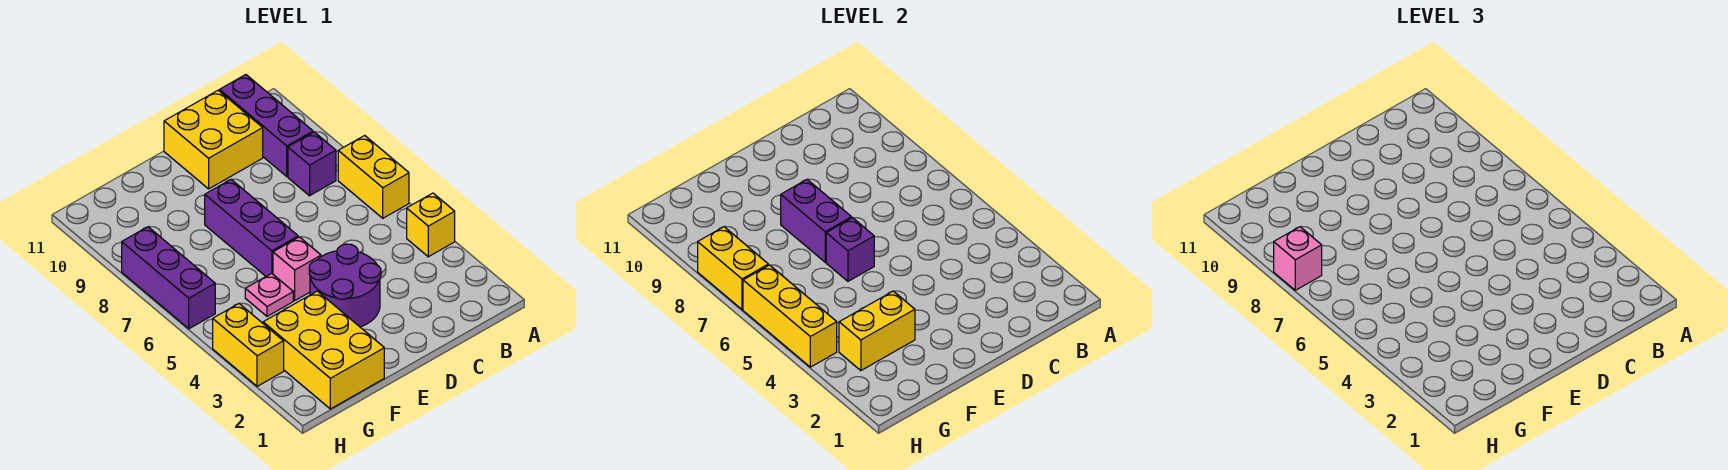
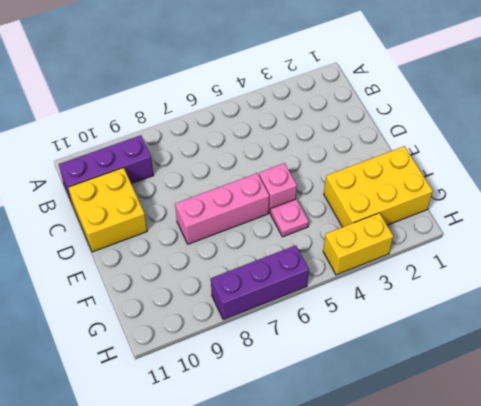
pink 1x3 brick [175,173,269,244] -> purple 1x3 brick [205,180,298,276]
none -> yellow 1x1 brick [407,193,455,257]
none -> yellow 1x2 brick [338,135,409,218]
none -> purple 1x1 brick [288,132,336,196]

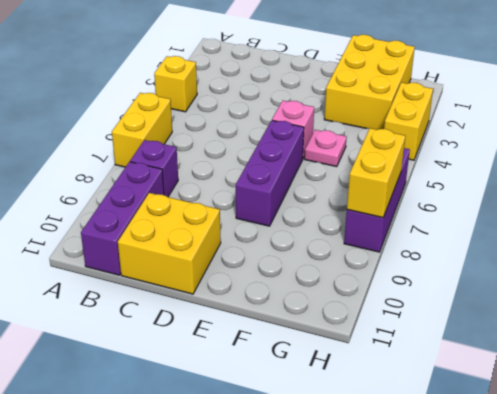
none -> purple 2x2 round brick [309,244,381,327]
none -> purple 1x1 brick [826,218,874,281]
none -> purple 1x2 brick [781,180,852,262]

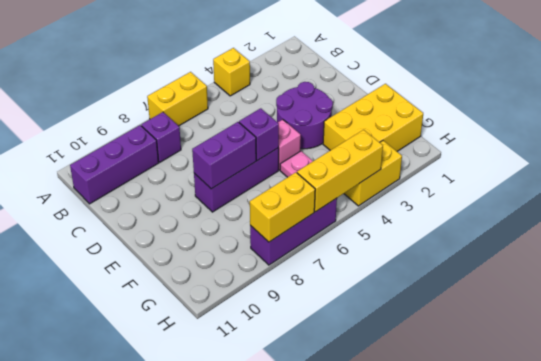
none -> yellow 2x2 brick [164,90,263,189]
none -> yellow 1x2 brick [839,291,915,371]
none -> pink 1x1 brick [1274,227,1322,290]

